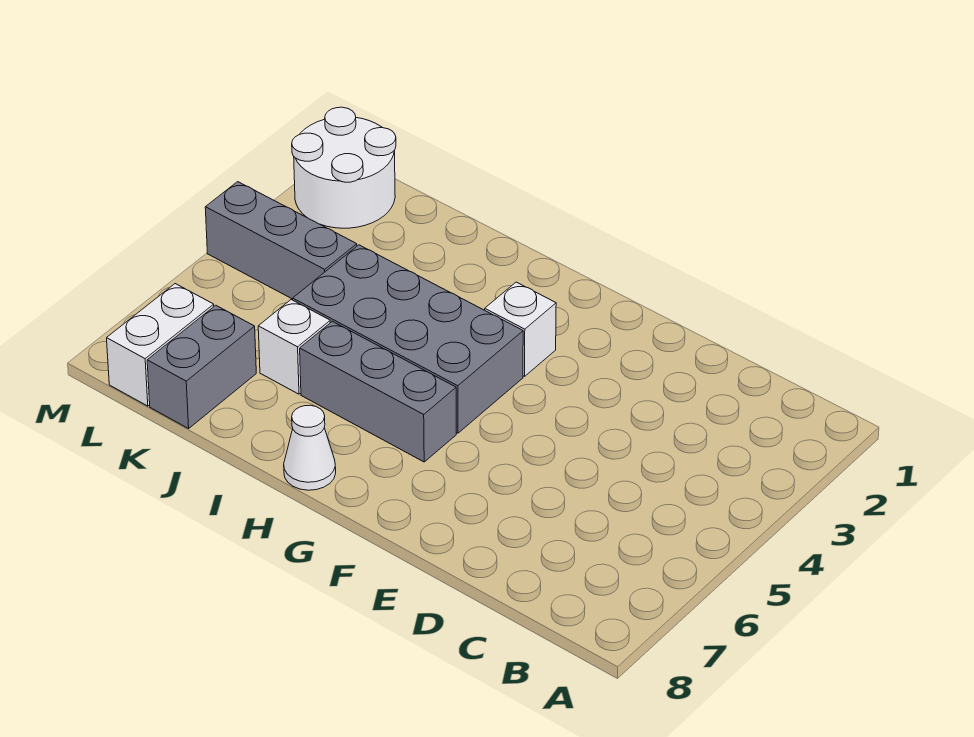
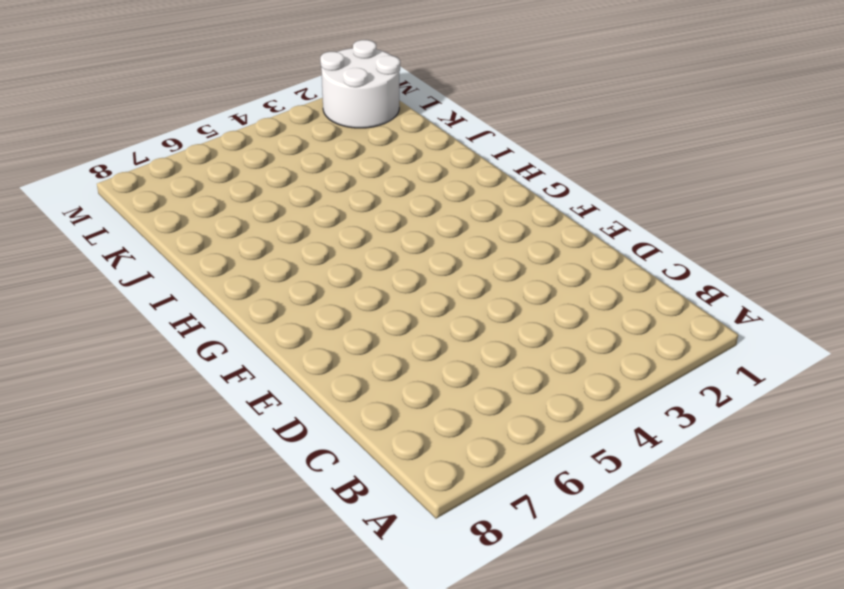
none -> white 1x1 brick [485,282,556,376]
none -> grey 2x4 brick [293,245,523,433]

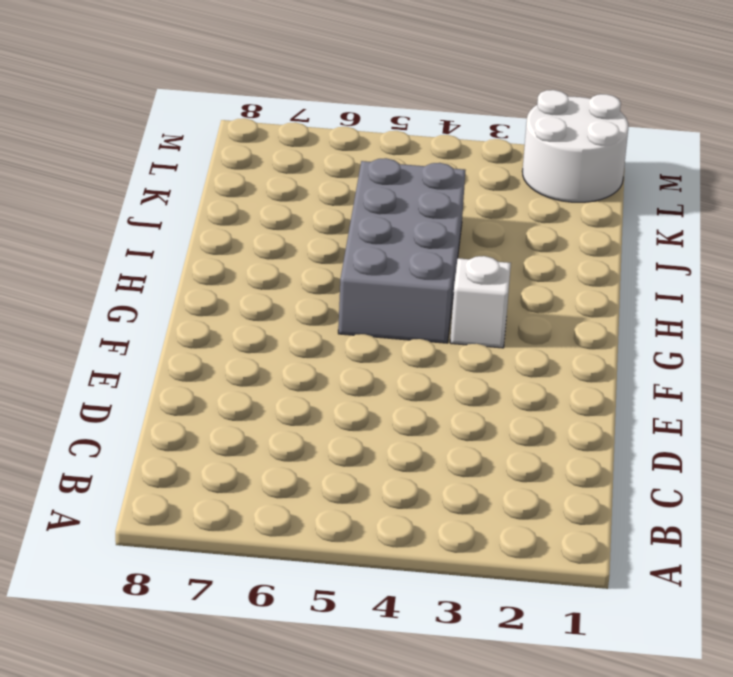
none -> grey 1x3 brick [300,321,456,462]
none -> white 1x1 cone [284,405,336,490]

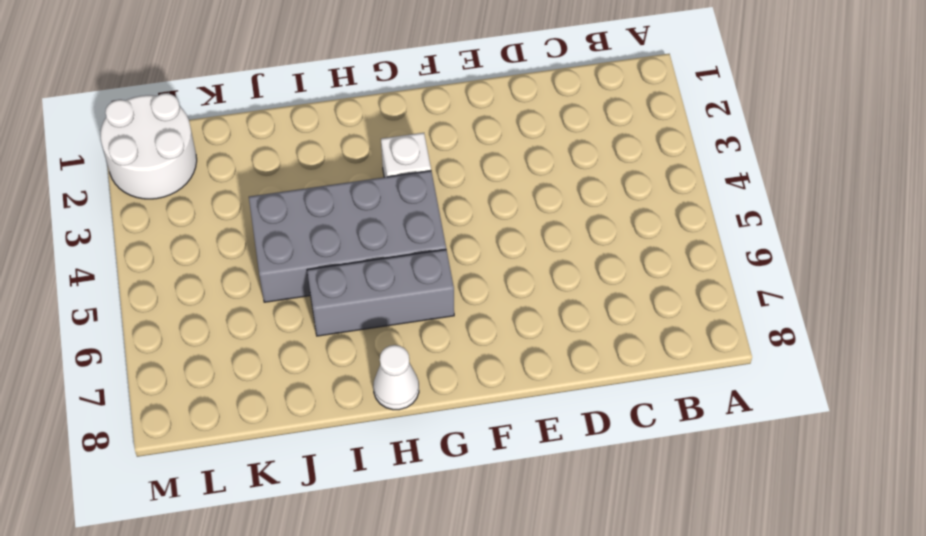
none -> white 1x1 brick [258,300,330,394]
none -> grey 1x3 brick [205,182,357,299]

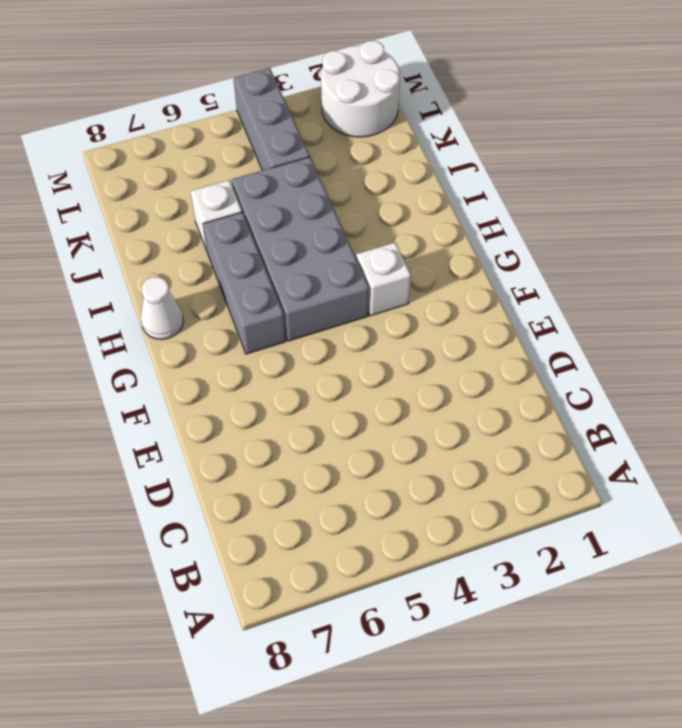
none -> grey 1x2 brick [147,305,256,429]
none -> white 1x2 brick [107,284,214,406]

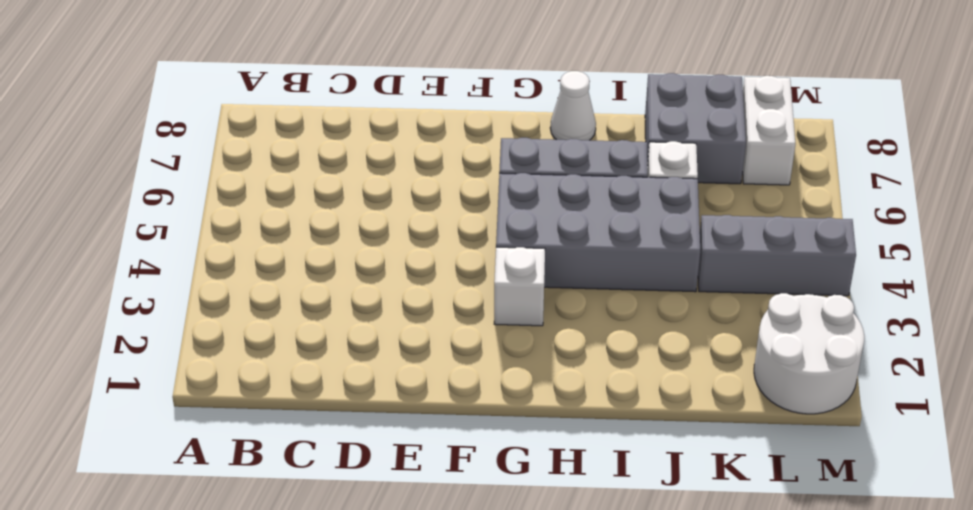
grey 2x2 brick [645,73,746,184] -> grey 1x2 brick [147,305,256,429]

